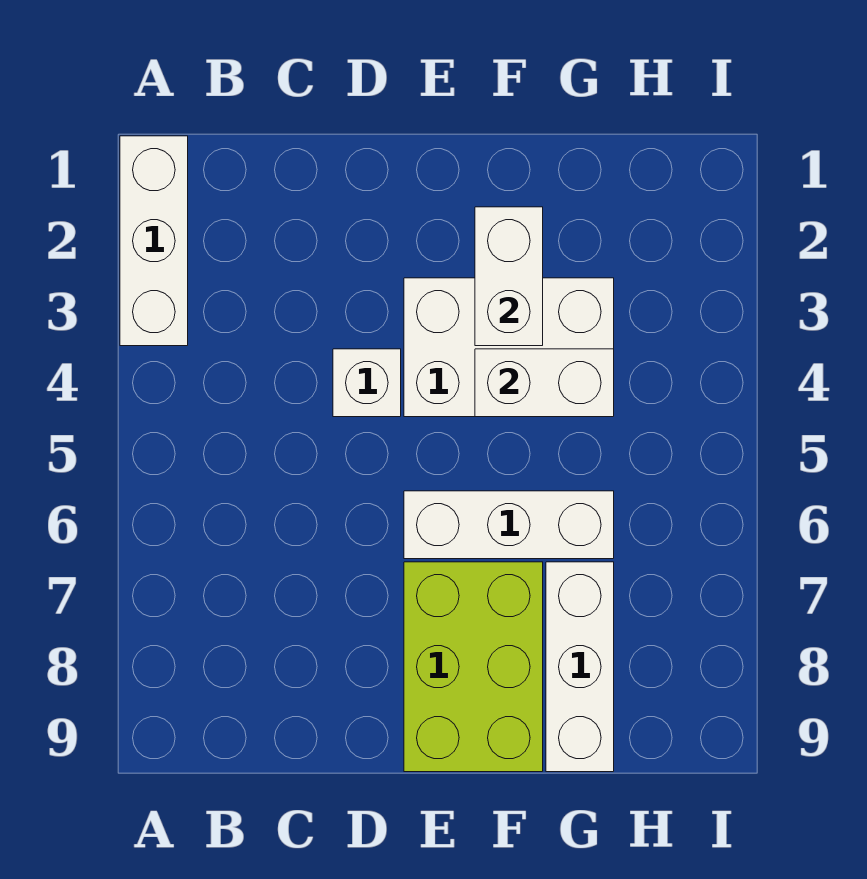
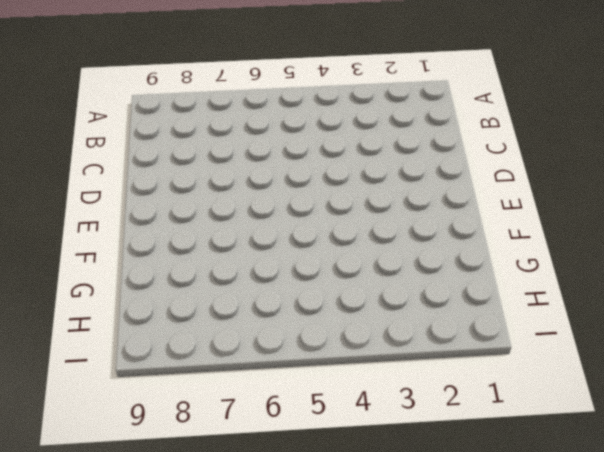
none -> white 1x3 brick [120,136,188,346]
none -> white 1x1 brick [333,349,401,417]

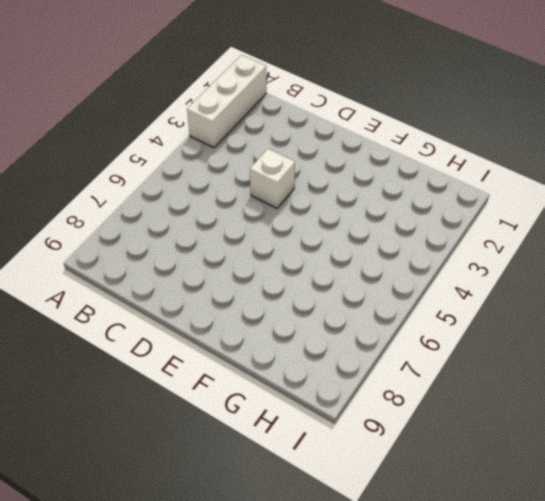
none -> white 2x3 brick [404,278,614,417]
none -> white 1x3 brick [404,491,614,559]

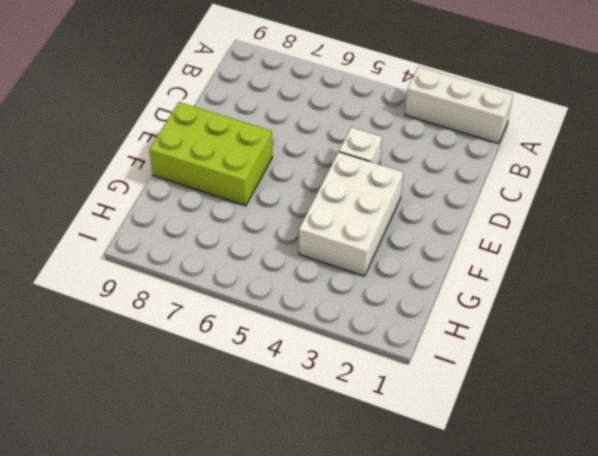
none -> white 1x3 brick [404,491,614,559]
none -> white 1x3 brick [546,562,614,772]

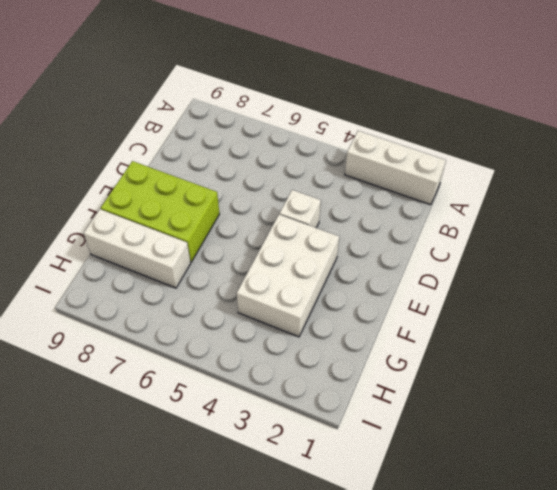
none -> white 1x3 brick [404,491,614,559]
none -> white 1x2 brick [475,207,543,346]

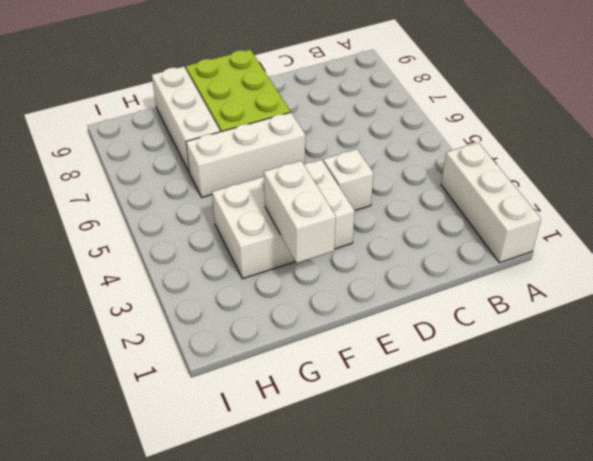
none -> white 1x2 brick [475,349,614,417]

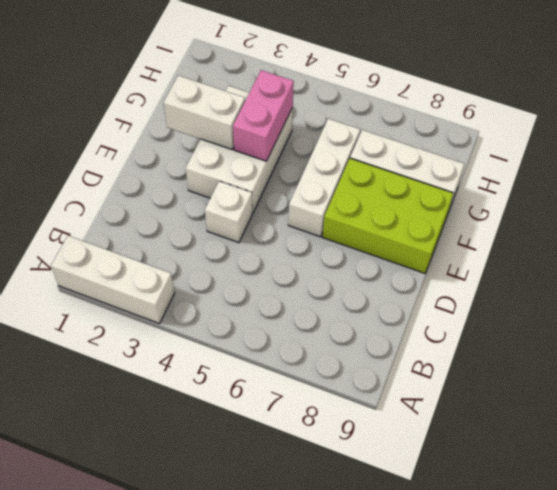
pink 1x2 brick [233,70,294,161] -> white 1x2 brick [475,349,614,417]

